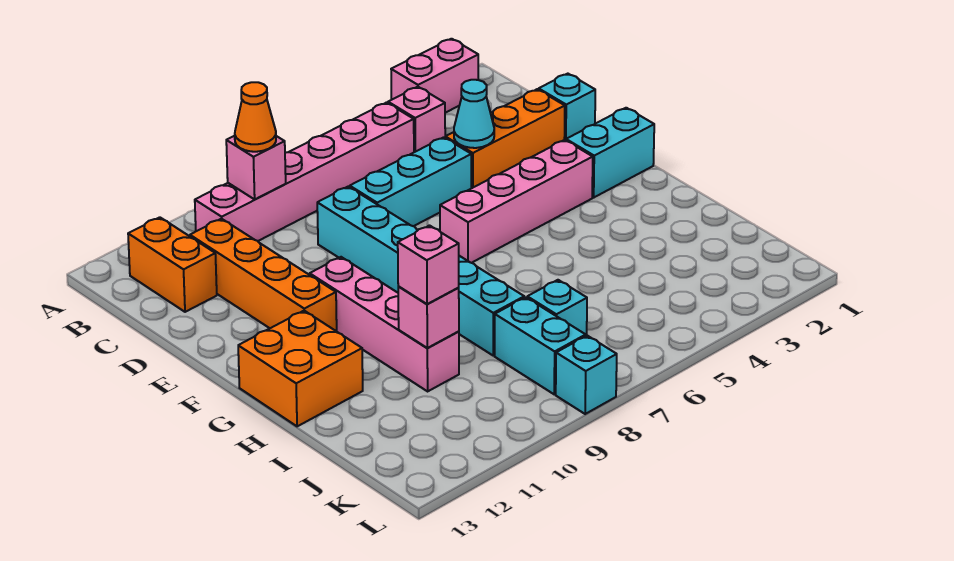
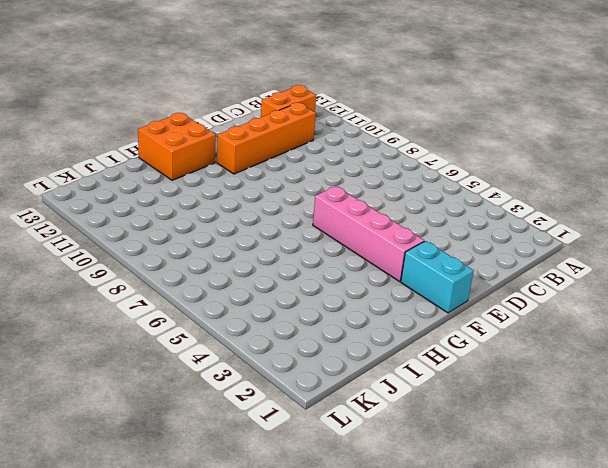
none -> pink 1x2 brick [391,39,478,113]
none -> pink 1x1 brick [388,87,445,152]
none -> pink 1x6 brick [195,103,414,241]

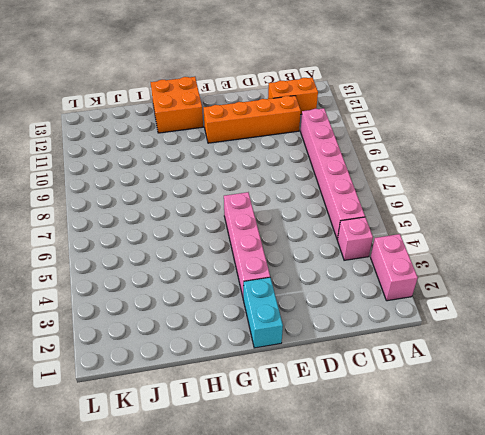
none -> cyan 1x1 brick [539,74,595,140]
none -> orange 1x3 brick [445,89,565,188]
none -> cyan 1x3 brick [350,137,471,226]

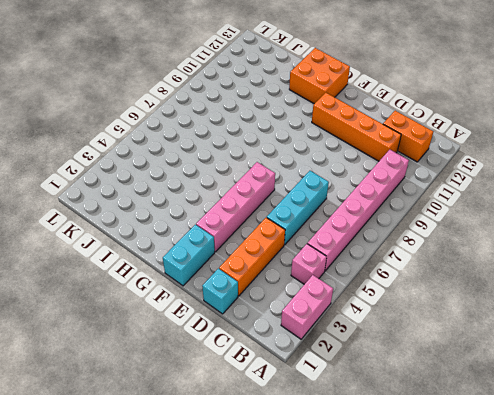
none -> cyan 1x6 brick [317,187,524,355]
none -> pink 1x4 brick [310,257,459,391]
none -> cyan 1x1 brick [527,280,587,336]

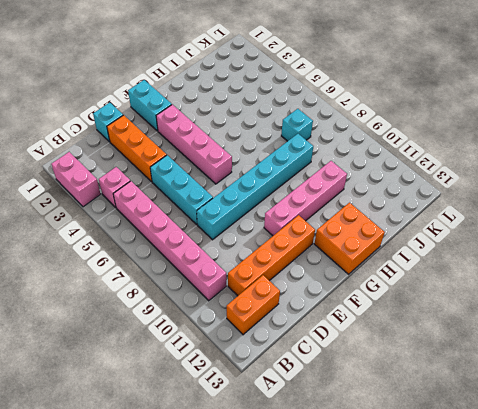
none -> cyan 1x2 brick [495,297,586,394]
none -> cyan 1x1 brick [556,336,617,414]
none -> pink 1x1 brick [226,136,286,199]

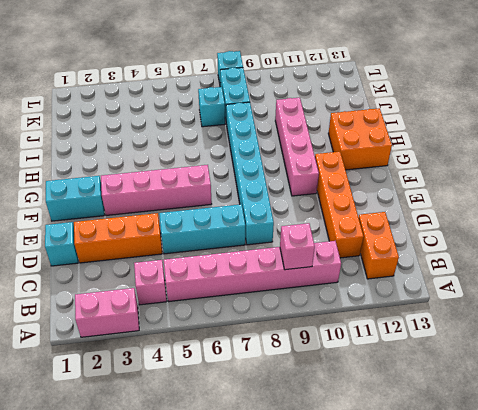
none -> cyan 1x1 cone [454,80,494,148]
none -> pink 1x1 brick [398,287,459,348]
none -> orange 1x1 cone [235,82,276,152]

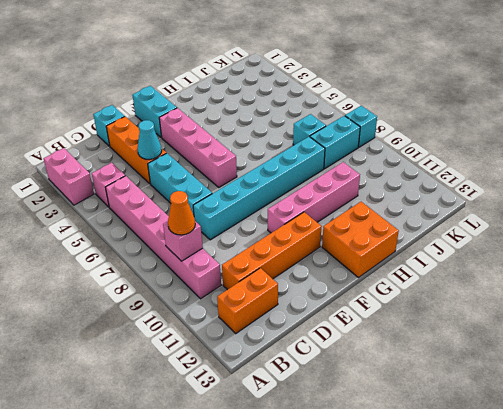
none -> pink 1x1 brick [398,287,459,348]
none -> pink 1x1 brick [398,226,459,304]

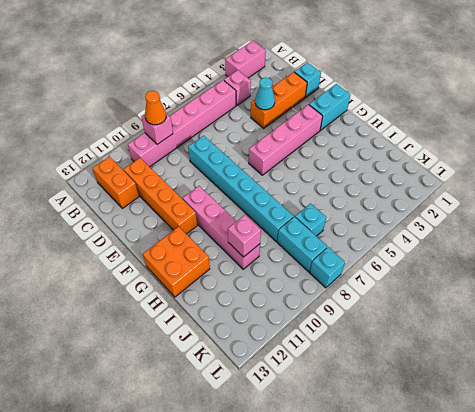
none -> cyan 1x3 brick [350,137,471,226]
none -> pink 1x1 brick [398,226,459,304]

